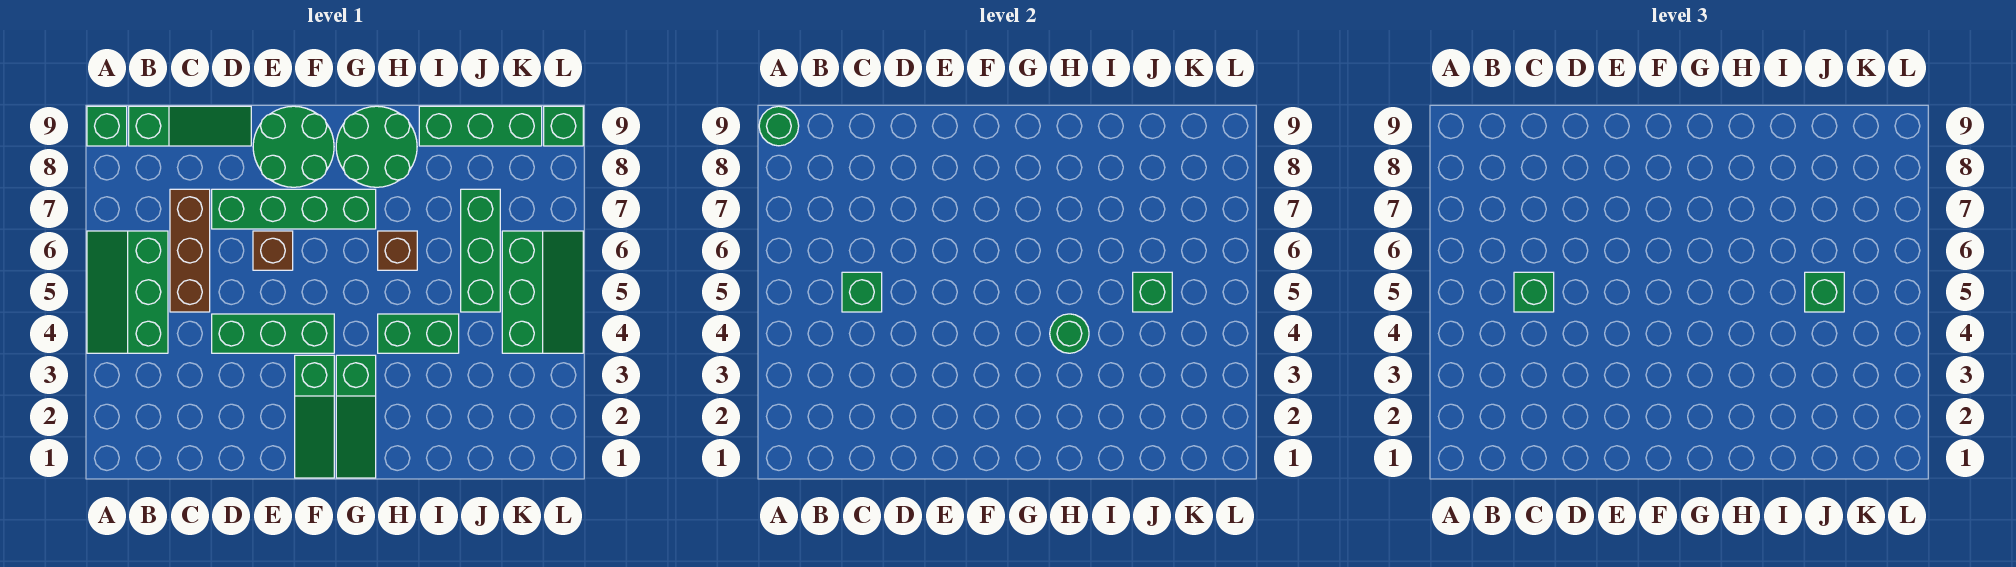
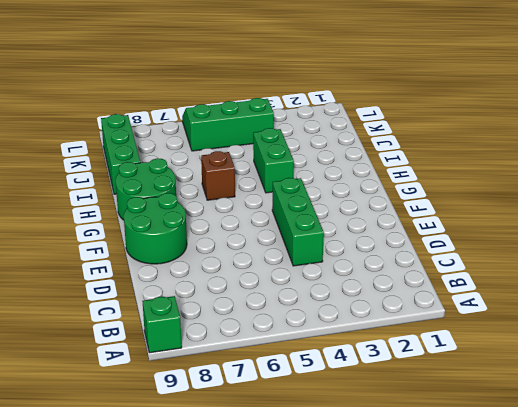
none -> green 2x3 slope [87,231,168,353]
none -> green 1x3 slope [129,106,251,146]
none -> brown 1x3 brick [170,189,210,312]

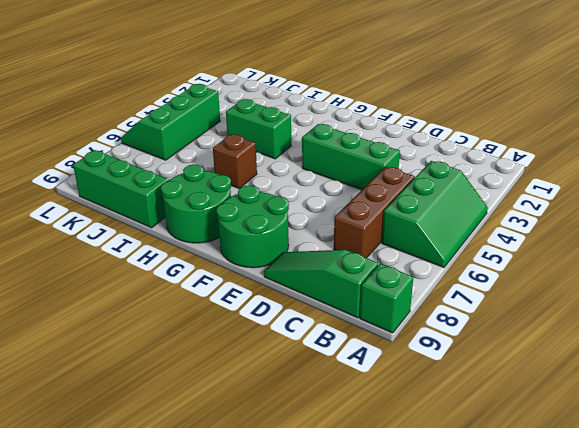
none -> green 1x4 brick [212,189,376,229]
none -> brown 1x1 brick [253,231,293,270]
none -> green 1x3 slope [295,355,334,478]

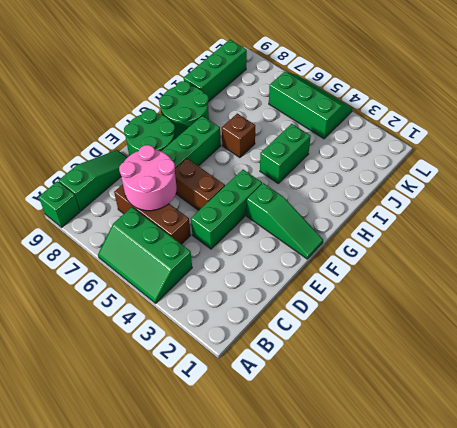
pink 2x2 round brick [119,145,177,211] -> none
brown 1x2 brick [175,158,225,210] -> brown 1x1 brick [253,231,293,270]
none -> green 1x3 slope [336,355,376,478]
none -> green 1x3 brick [461,189,500,312]
none -> green 1x1 brick [544,106,583,146]

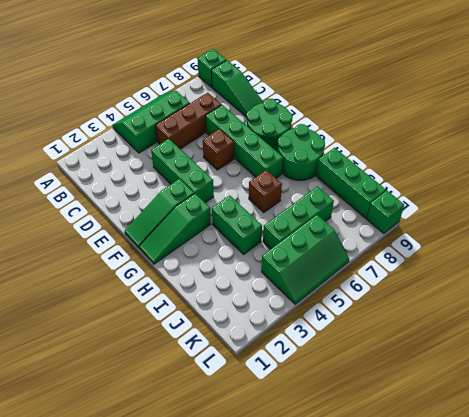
none -> green 1x1 round brick [759,106,799,146]
none -> green 1x1 brick [842,272,882,312]
none -> green 1x1 round brick [1050,314,1089,353]

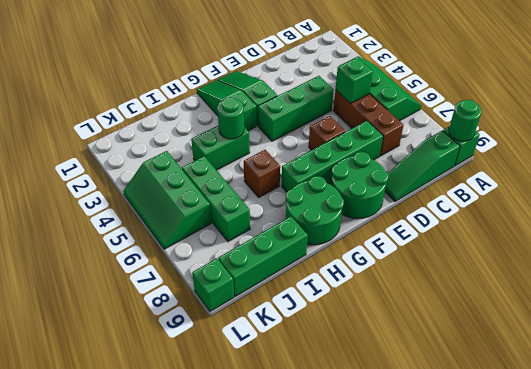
none -> green 1x1 brick [1133,272,1172,312]
none -> green 1x1 brick [1514,272,1554,312]
none -> green 1x1 brick [1805,272,1844,312]

